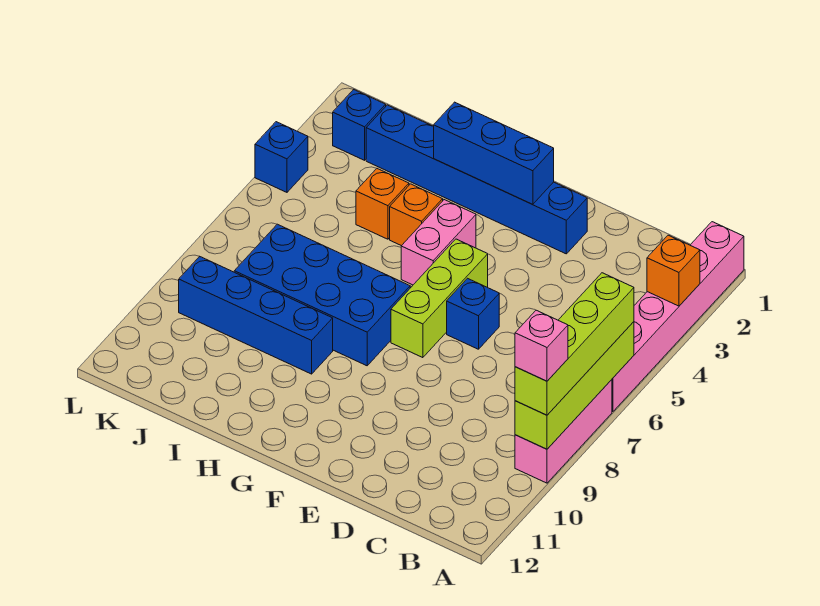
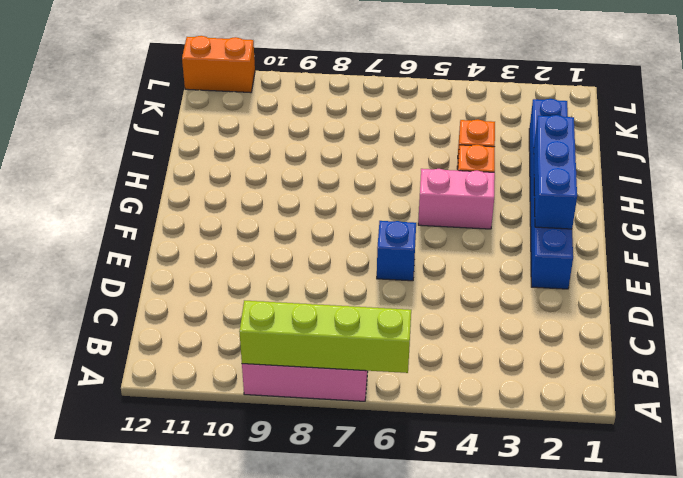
orange 1x2 brick [182,36,255,93] -> none
none -> pink 1x6 brick [612,222,744,412]
none -> lime 1x3 brick [391,239,488,358]
none -> blue 2x4 brick [234,224,410,366]

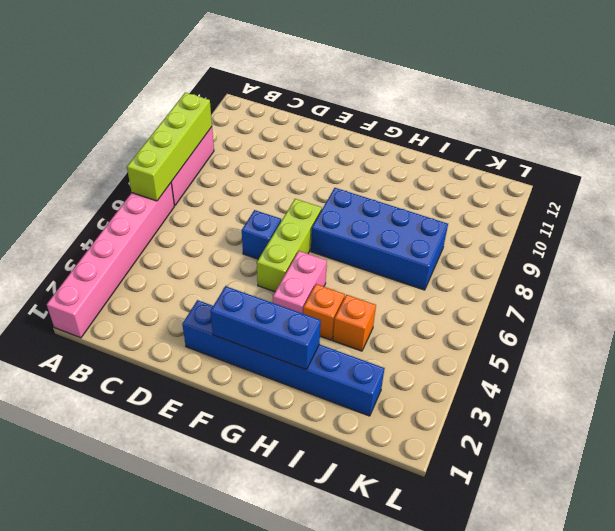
none -> blue 1x4 brick [179,256,333,374]
none -> blue 1x1 brick [333,90,386,160]
none -> blue 1x1 brick [255,122,308,192]

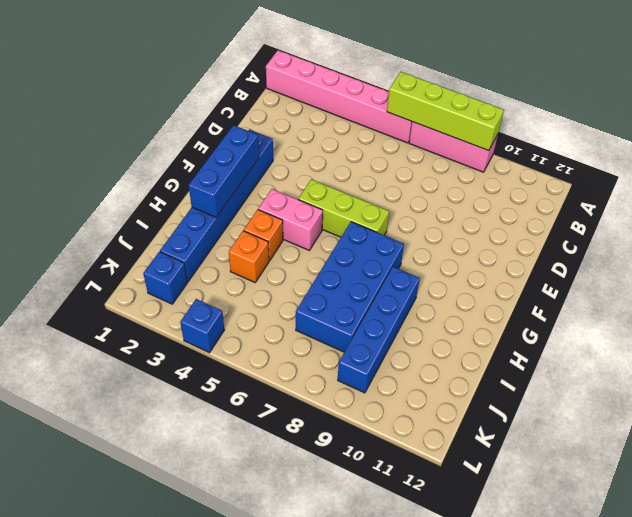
none -> blue 1x1 brick [447,278,499,349]
none -> orange 1x1 brick [647,235,700,306]
none -> lime 1x4 brick [515,273,634,415]

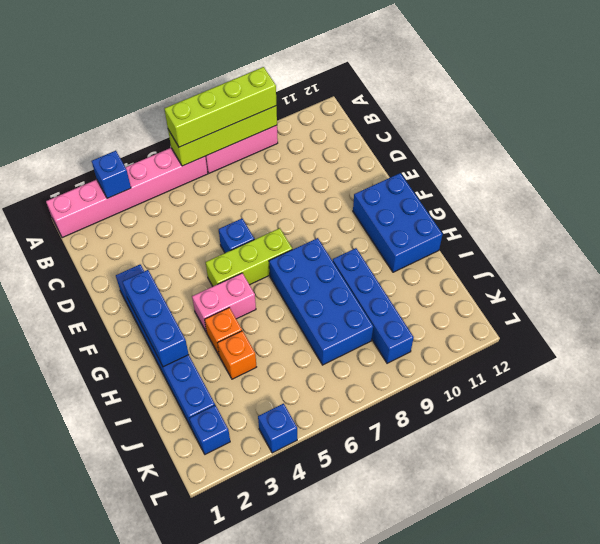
blue 1x1 brick [92,151,131,198] -> orange 1x1 brick [647,235,700,306]
blue 2x3 brick [353,173,443,272] -> none
none -> pink 1x1 brick [515,310,568,381]

